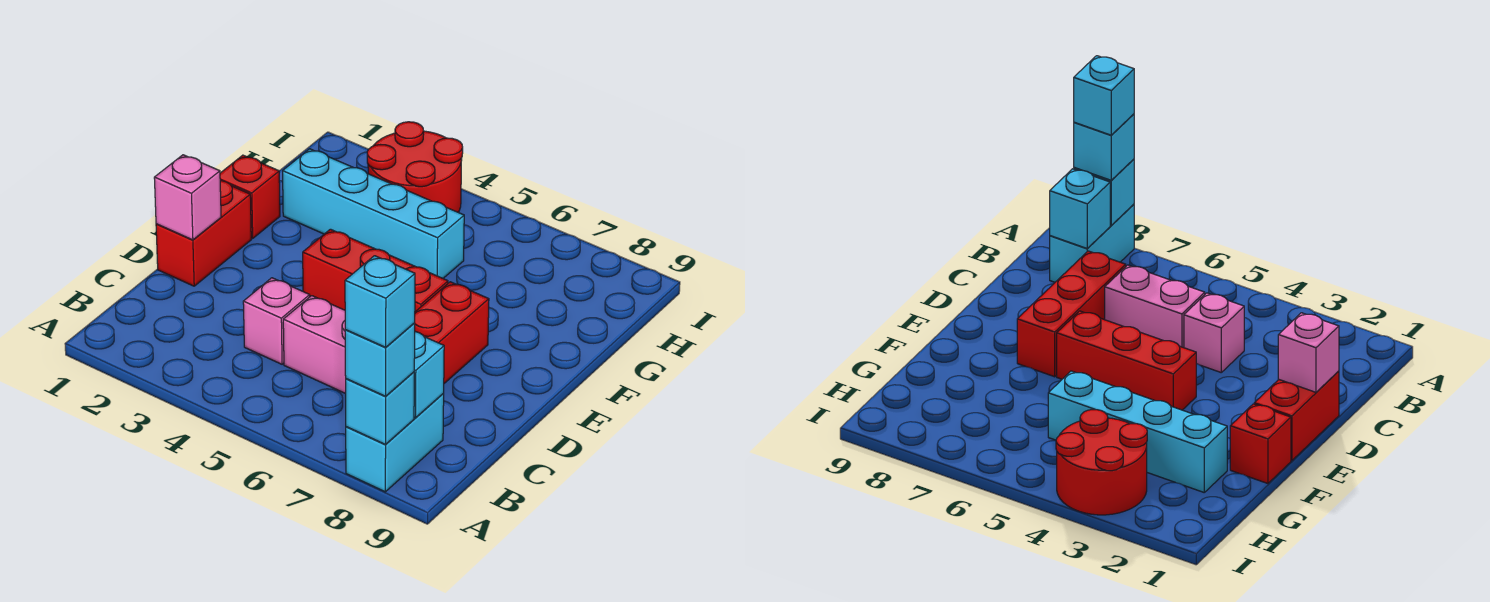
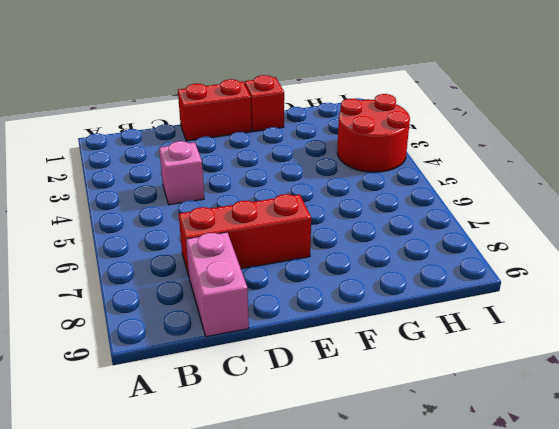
pink 1x2 brick [186,232,249,337] -> pink 1x2 brick moved to [283,296,346,394]
none -> cyan 1x2 brick [346,394,444,492]
none -> red 1x3 brick [303,229,448,312]
none -> cyan 1x4 brick [283,149,464,278]

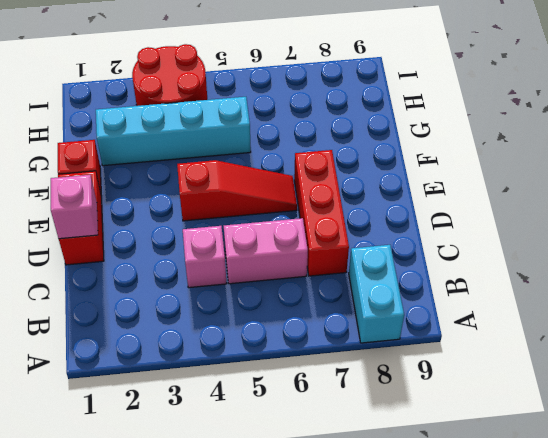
red 1x3 slope [177,160,297,221] -> red 1x3 brick [303,229,448,312]
none -> cyan 1x1 brick [346,372,414,444]
none -> cyan 1x1 brick [414,332,444,418]
none -> cyan 1x1 brick [345,323,415,396]

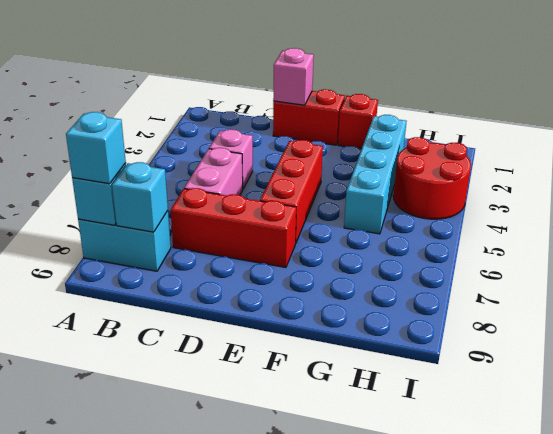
none -> cyan 1x1 brick [345,256,415,347]

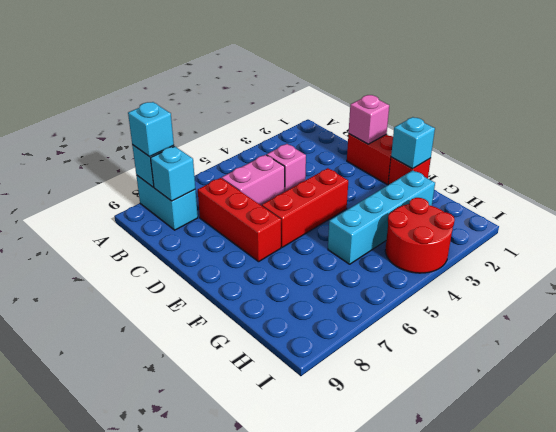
cyan 1x1 brick [391,117,435,169] -> cyan 1x1 brick moved to [345,256,415,347]

